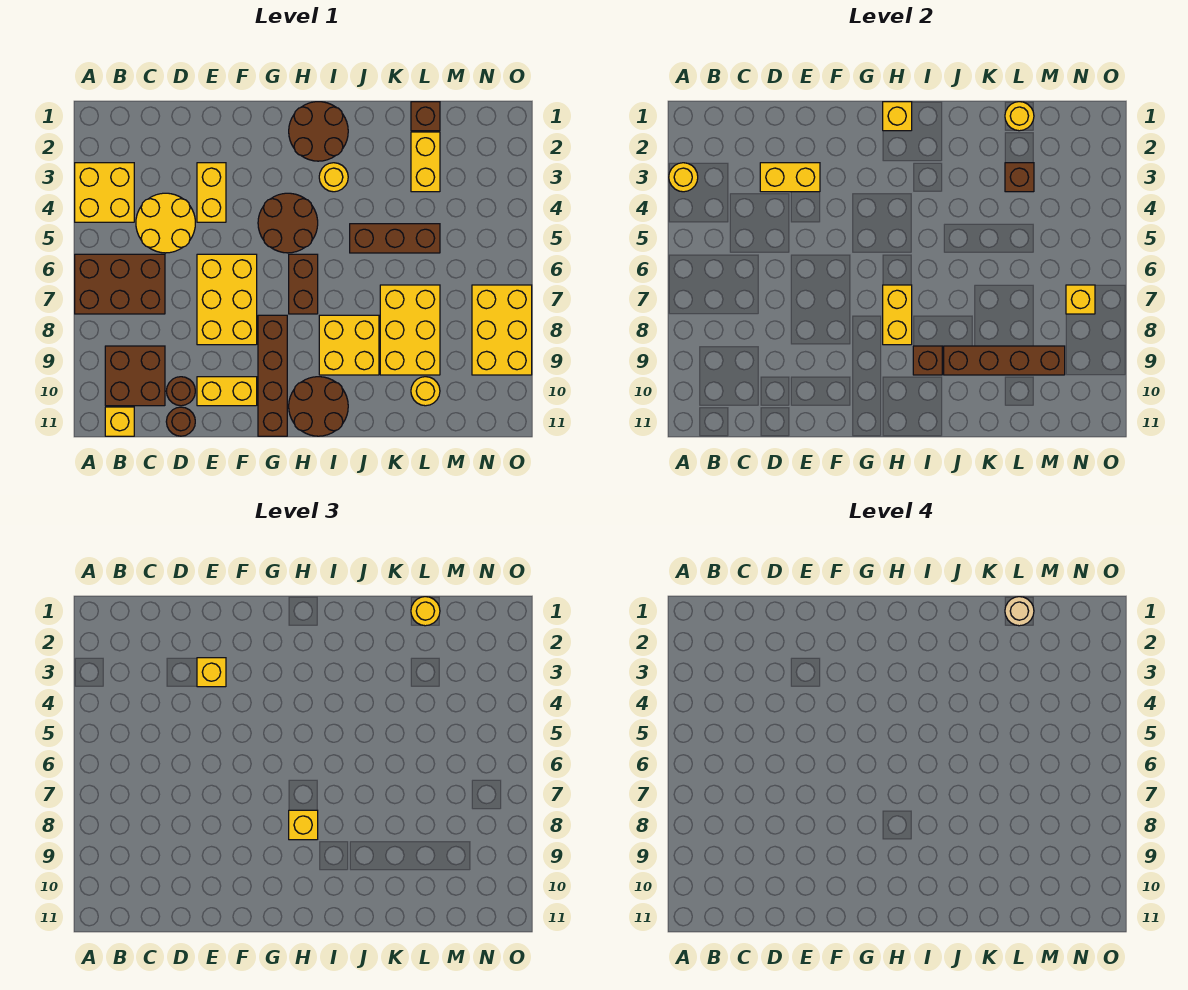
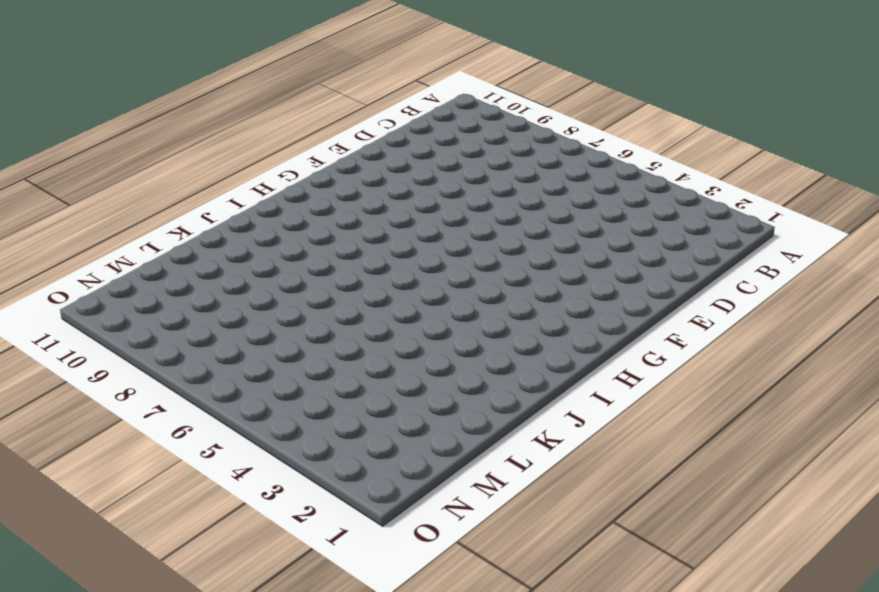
none -> yellow 2x2 brick [75,163,134,222]
none -> brown 2x3 brick [75,254,165,314]
none -> brown 2x2 brick [105,346,165,406]
none -> yellow 1x1 brick [105,407,134,436]

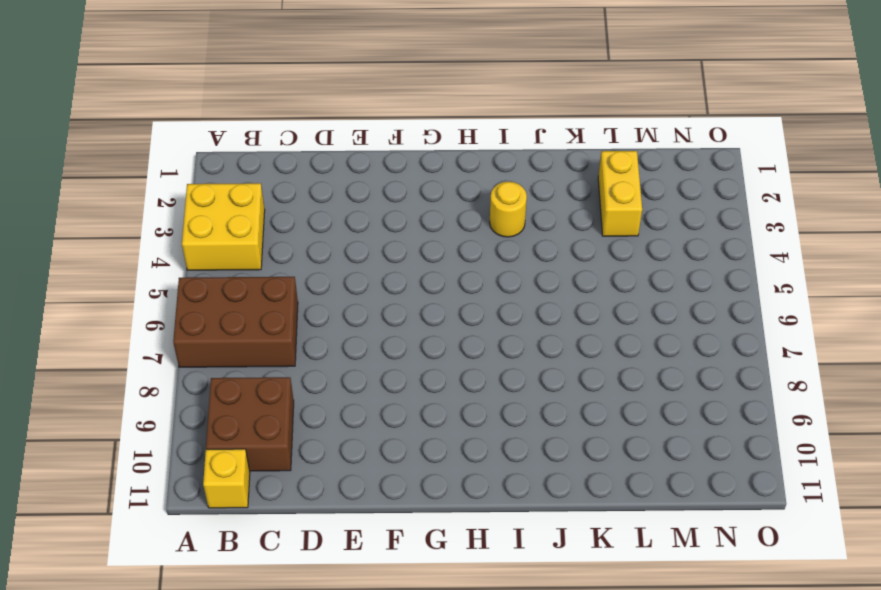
none -> yellow 2x2 round brick [136,193,195,253]
none -> brown 1x1 round brick [166,377,195,406]
none -> brown 1x1 round brick [166,407,195,436]
none -> yellow 1x2 brick [197,163,226,222]

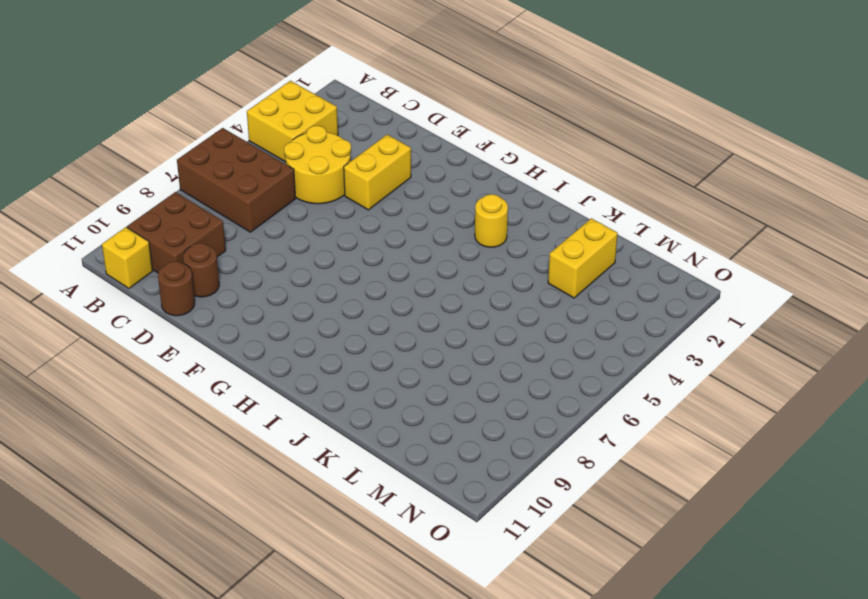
none -> yellow 2x3 brick [197,254,257,345]
none -> yellow 1x2 brick [197,377,257,406]
none -> brown 2x2 round brick [258,193,318,253]
none -> brown 1x4 brick [258,315,287,436]

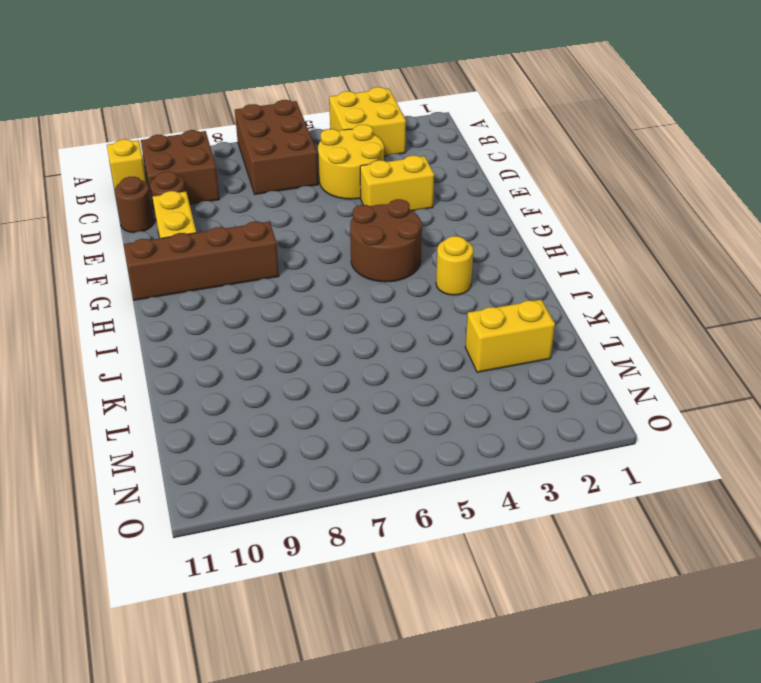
none -> yellow 2x3 brick [197,254,257,345]
none -> brown 2x2 round brick [289,102,348,161]
none -> brown 1x2 brick [289,254,318,314]
none -> brown 2x2 round brick [289,377,348,436]

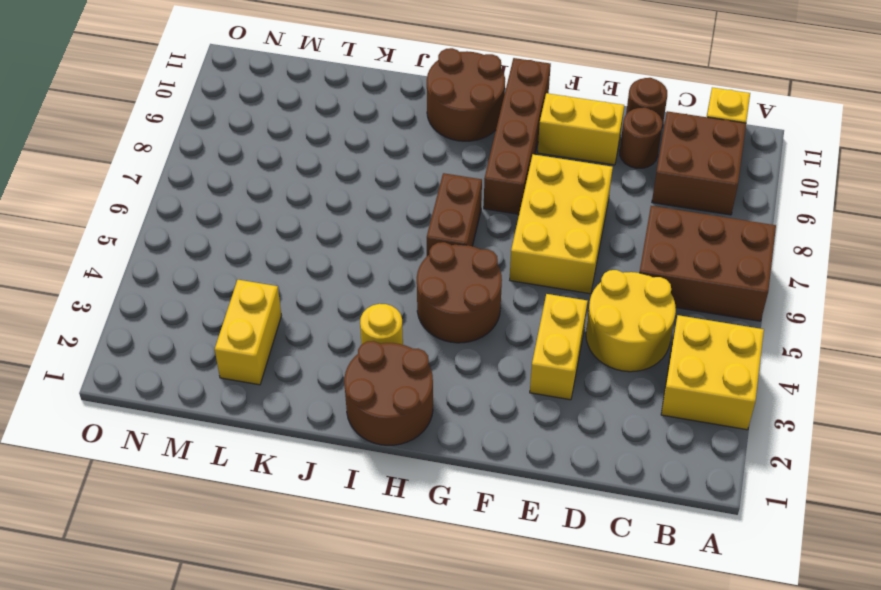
none -> yellow 2x2 brick [319,315,379,375]
none -> brown 1x3 brick [350,224,440,253]
none -> yellow 2x3 brick [380,285,440,375]
none -> brown 1x1 brick [411,102,440,131]

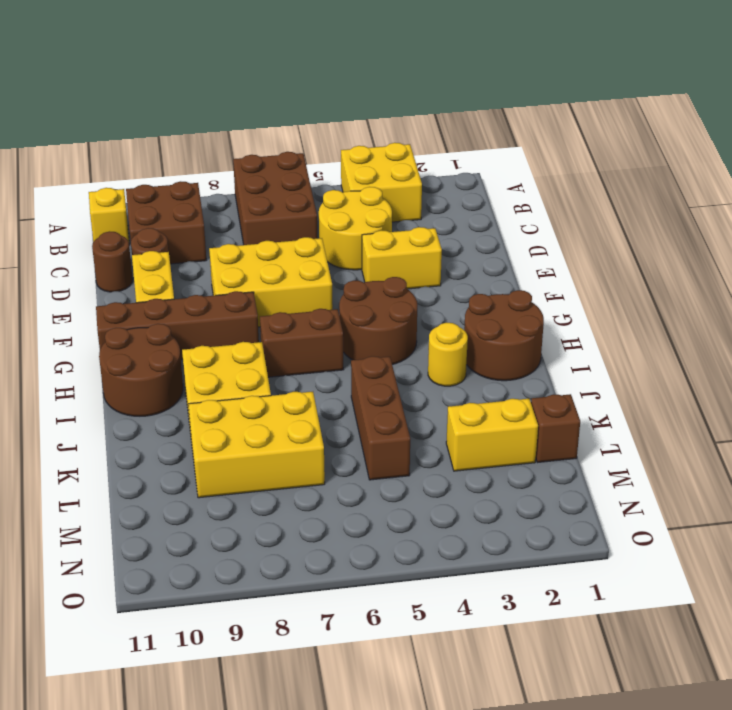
none -> yellow 1x1 round brick [411,377,440,406]
none -> yellow 2x3 brick [472,285,532,375]
none -> yellow 1x1 round brick [669,163,698,192]
none -> yellow 1x2 brick [760,163,820,192]

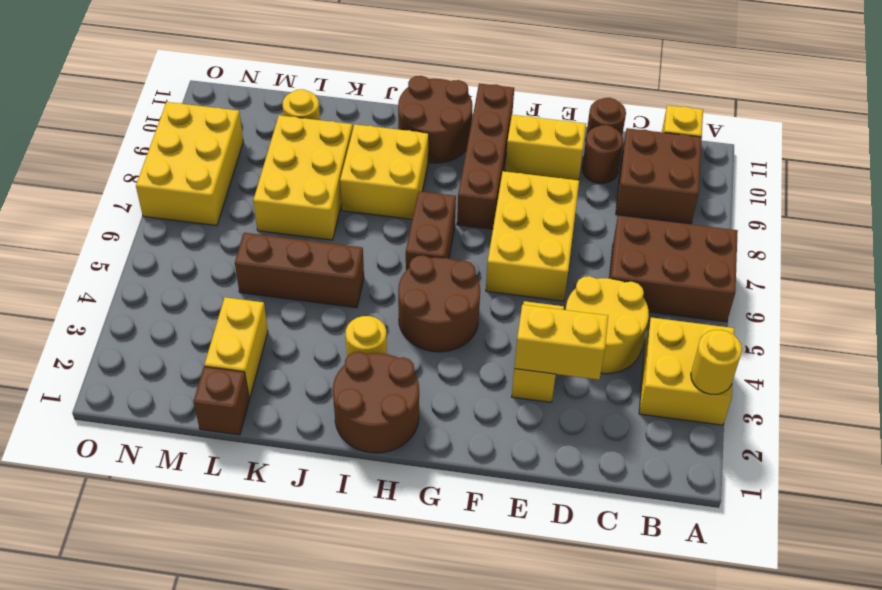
none -> yellow 1x1 brick [883,102,912,131]
none -> yellow 1x2 brick [883,285,912,345]
none -> brown 1x1 brick [913,346,942,375]
none -> brown 1x4 brick [944,346,1065,375]

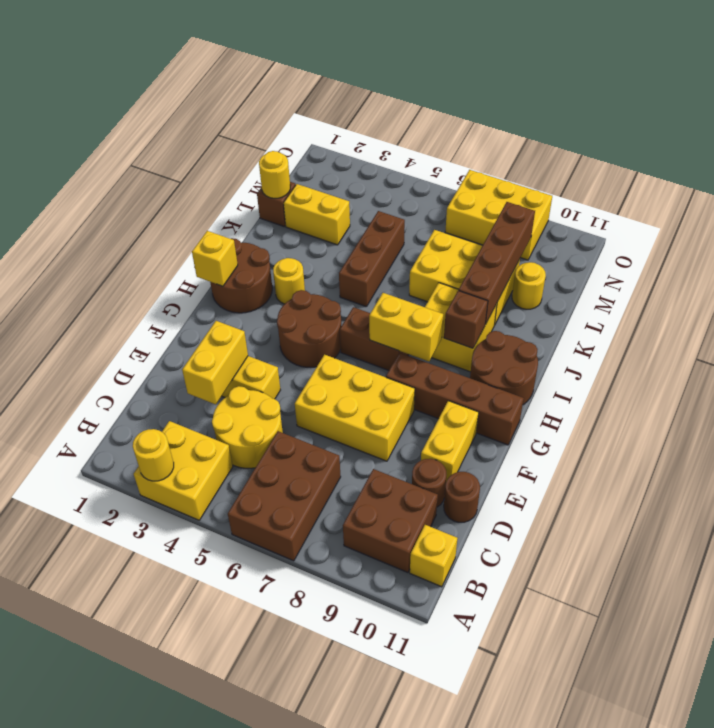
none -> brown 1x1 brick [1005,163,1034,192]
none -> yellow 1x1 brick [1066,285,1095,314]
none -> yellow 1x1 brick [197,658,226,687]
none -> yellow 1x1 brick [289,810,318,840]

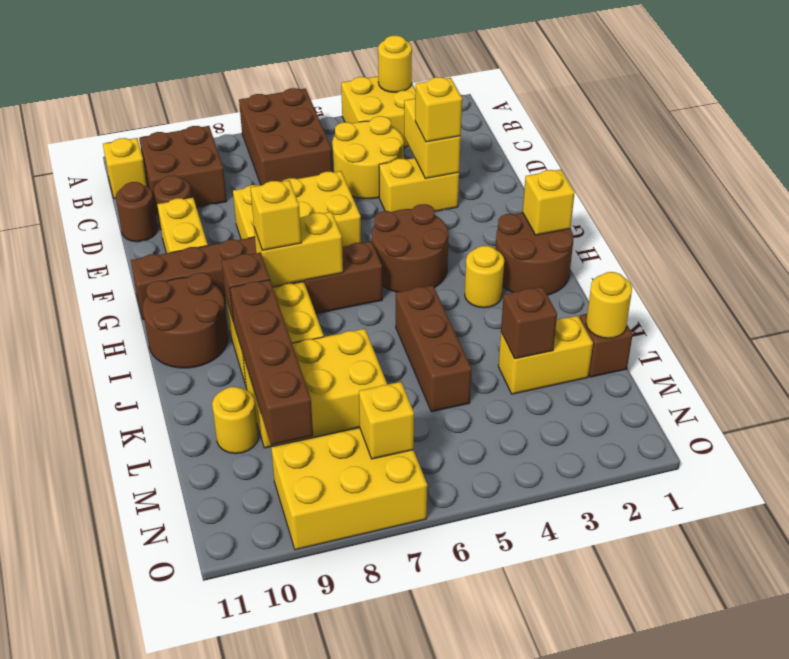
none -> yellow 1x1 round brick [411,597,440,626]
none -> tan 1x1 round brick [1005,597,1034,626]

